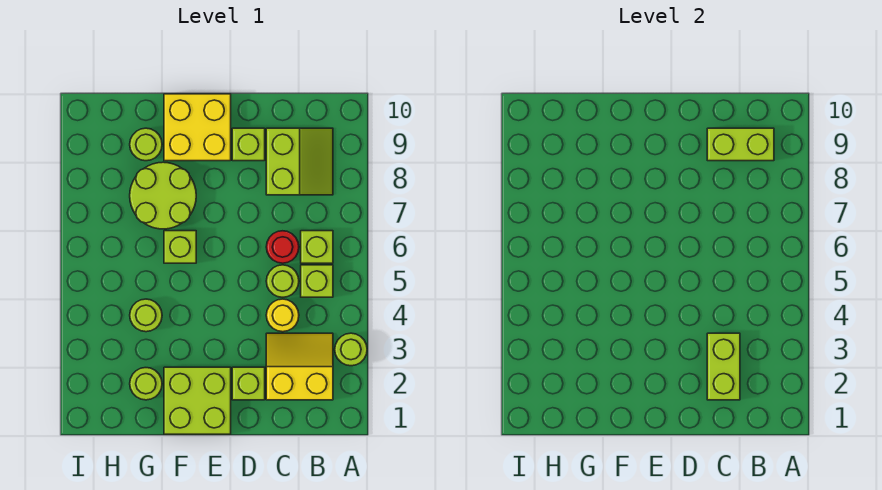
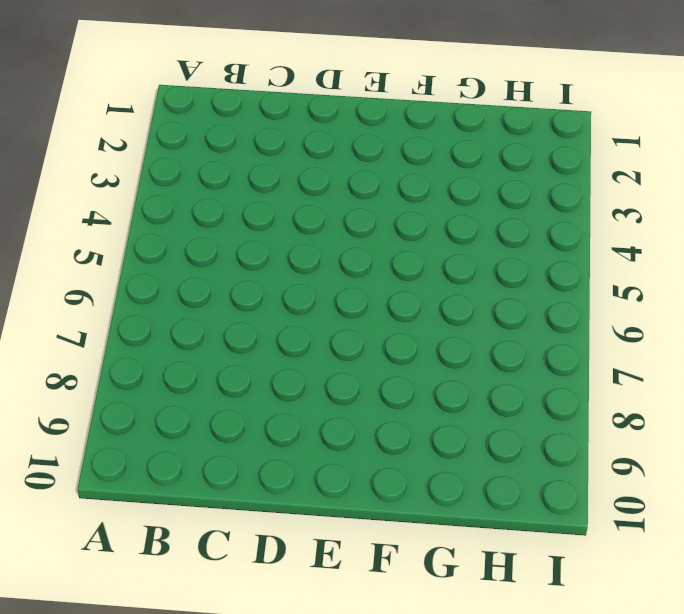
none -> lime 1x1 round brick [335,333,367,366]
none -> yellow 2x2 slope [266,333,333,400]
none -> lime 1x1 brick [301,265,333,297]

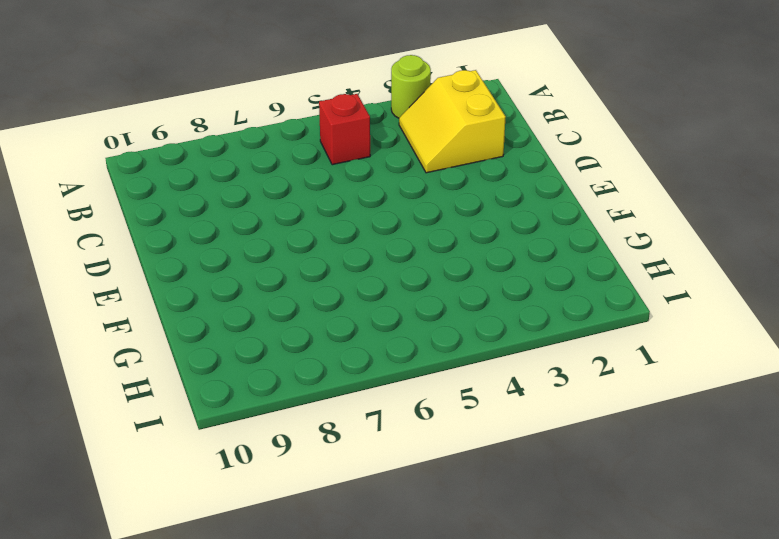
red 1x1 brick [319,94,370,165] -> lime 1x1 brick [301,265,333,297]
none -> lime 1x1 brick [301,231,333,263]
none -> lime 2x2 slope [266,128,333,195]
none -> yellow 1x1 round brick [266,299,299,332]

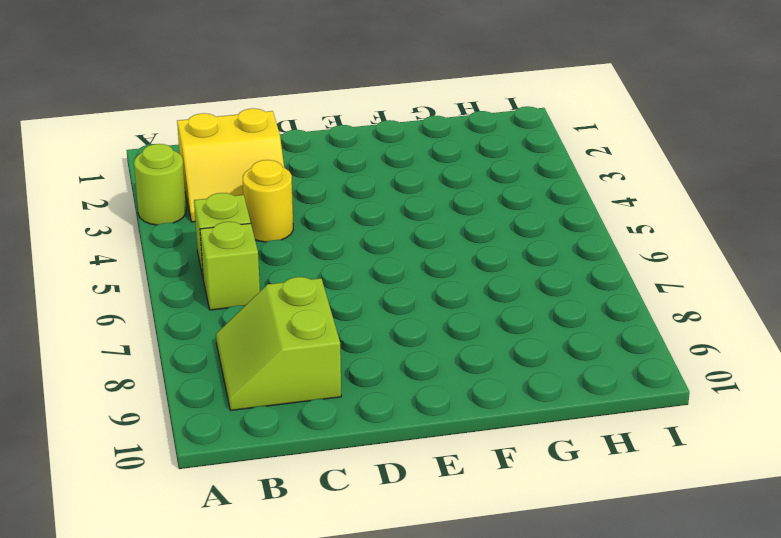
none -> lime 1x1 round brick [266,265,299,297]
none -> red 1x1 round brick [266,231,299,263]
none -> lime 1x1 brick [232,367,265,400]

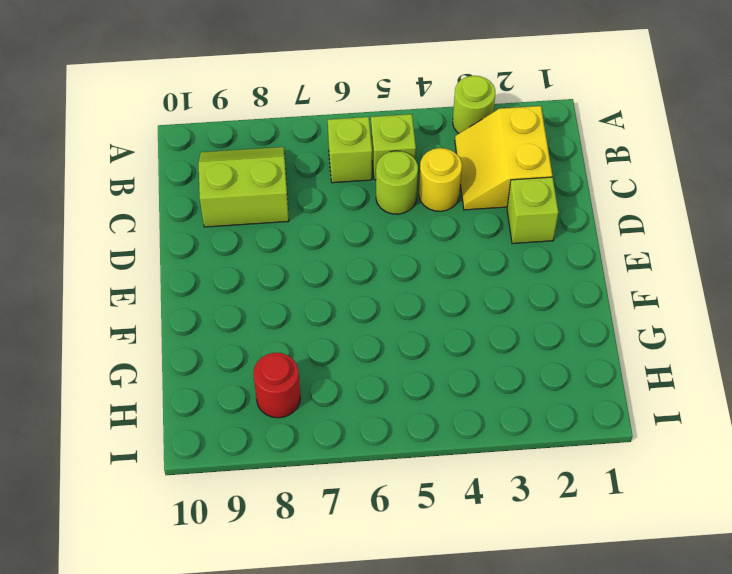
red 1x1 round brick [253,353,300,418] -> red 1x1 round brick moved to [266,231,299,263]
none -> lime 1x1 brick [232,128,265,161]
none -> lime 2x2 brick [164,367,231,434]
none -> yellow 2x2 brick [164,94,231,161]

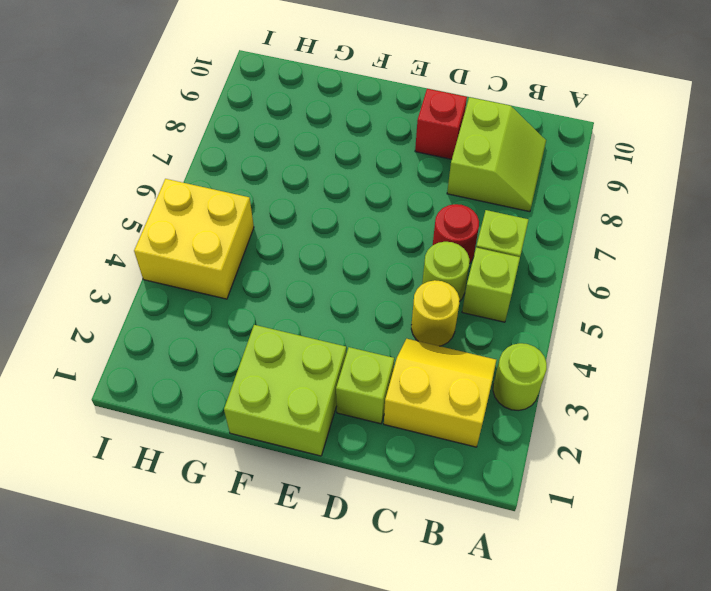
red 1x1 brick [415,89,467,159] -> lime 1x1 brick [232,128,265,161]
yellow 2x2 brick [134,179,254,299] -> yellow 2x2 brick moved to [164,94,231,161]
none -> lime 1x1 brick [164,231,196,263]
none -> lime 2x2 round brick [130,162,196,229]
none -> lime 1x1 round brick [130,368,162,400]

